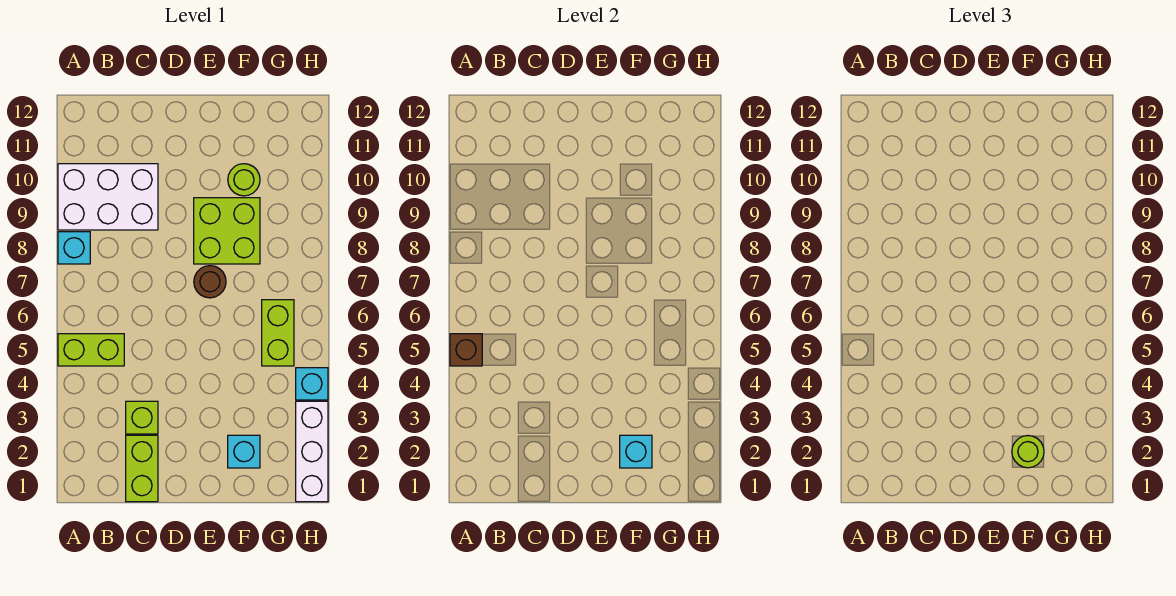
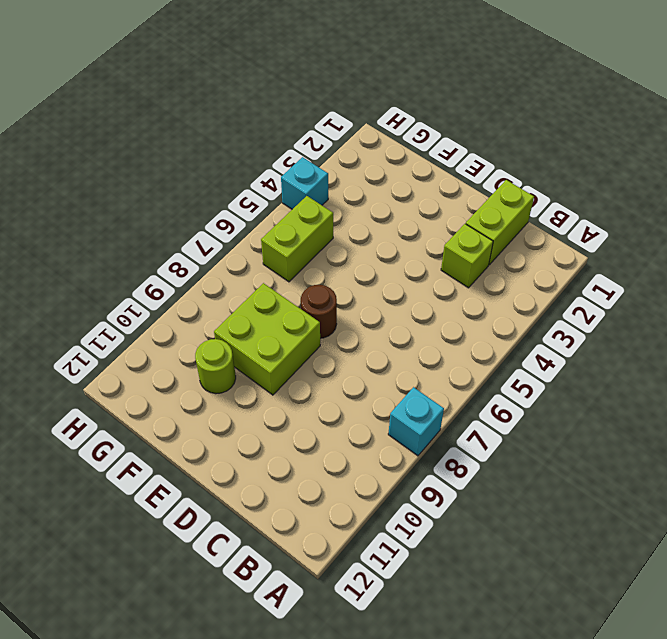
none -> lime 1x2 brick [58,334,124,366]
none -> white 2x3 brick [58,164,158,230]
none -> cyan 1x1 brick [228,435,260,468]

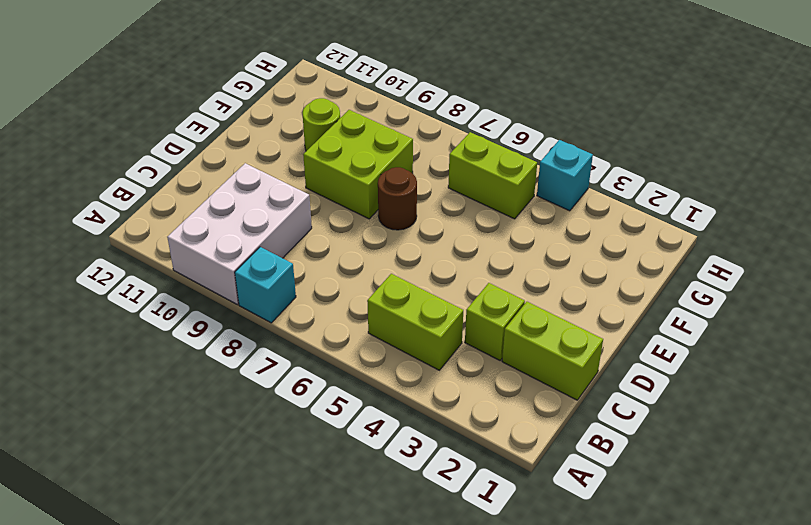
lime 1x2 brick [367,274,463,370] -> lime 1x2 brick turned to [58,334,124,366]
none -> cyan 1x1 brick [228,435,260,468]
none -> white 1x3 brick [296,401,328,502]
none -> brown 1x1 brick [450,334,482,366]

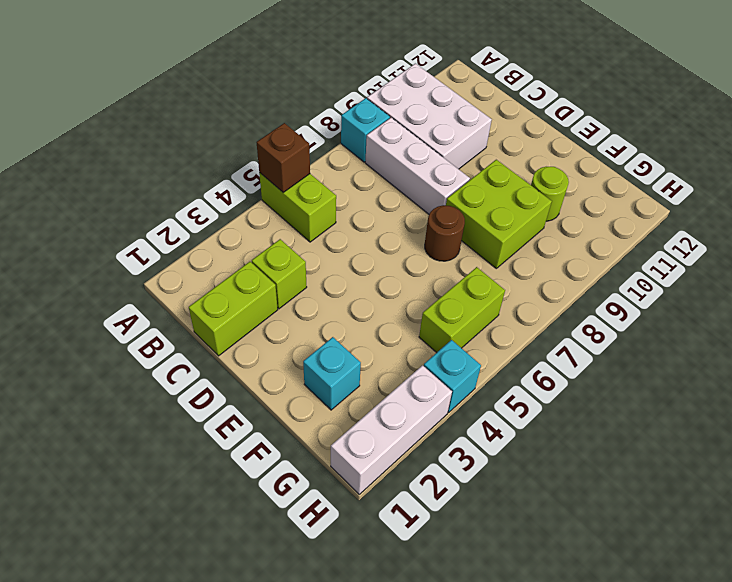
white 1x3 brick [365,118,470,214] -> none
none -> cyan 1x1 brick [620,435,652,468]
none -> lime 1x1 round brick [1012,436,1044,468]

